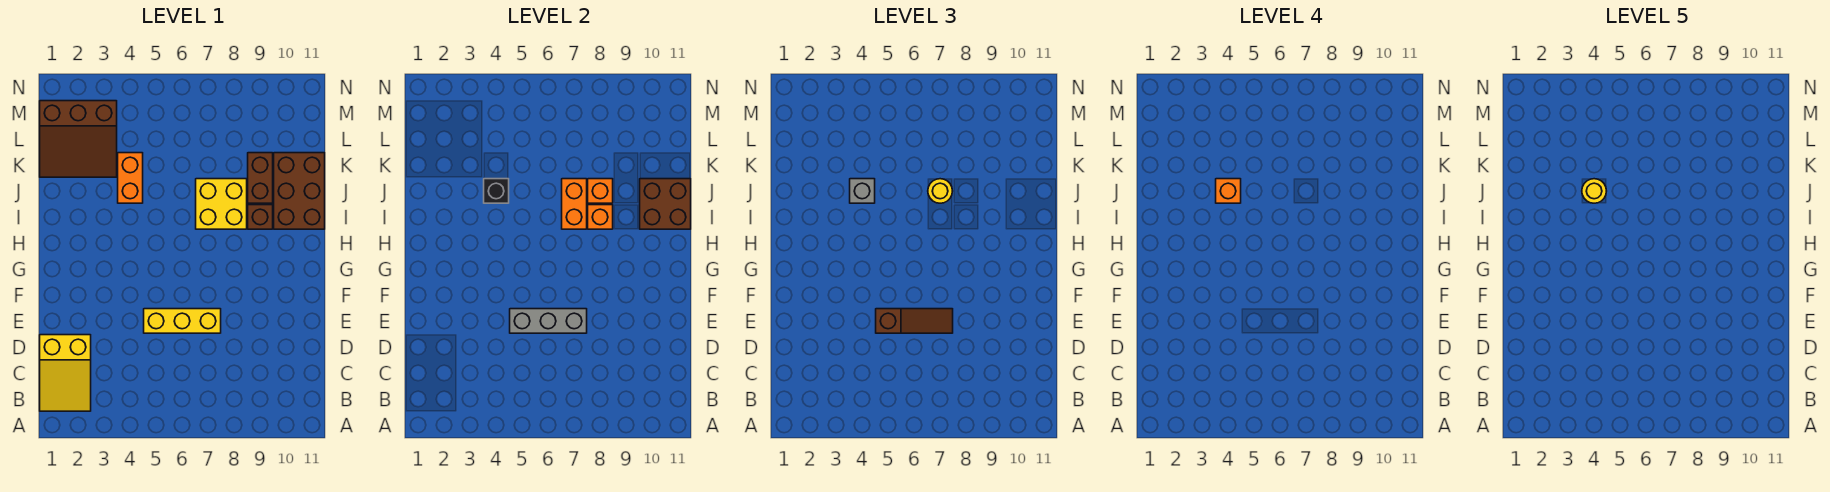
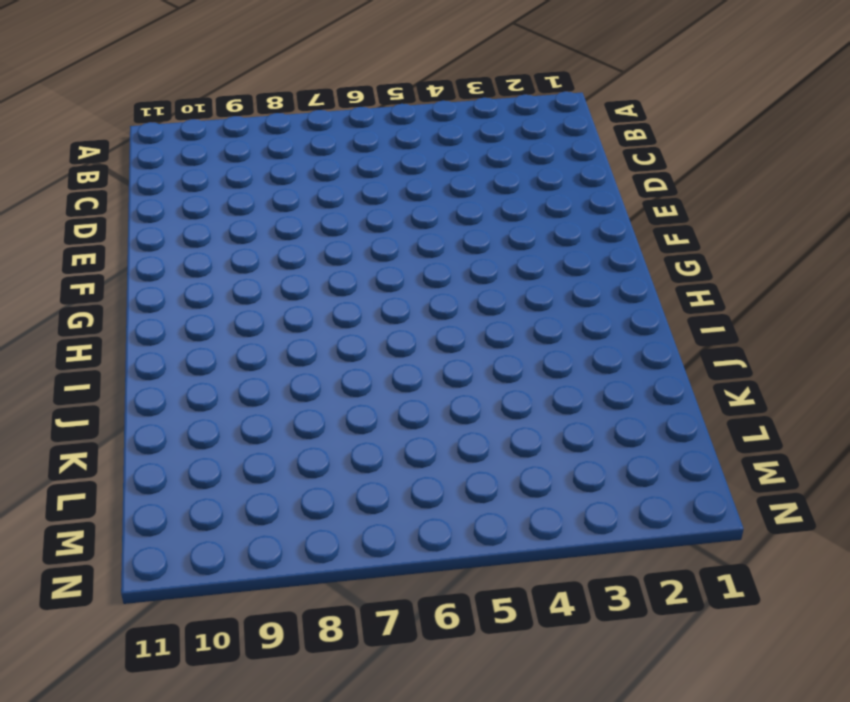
none -> yellow 2x3 slope [40,335,91,411]
none -> yellow 1x3 brick [144,309,221,333]
none -> yellow 2x2 brick [196,179,247,229]

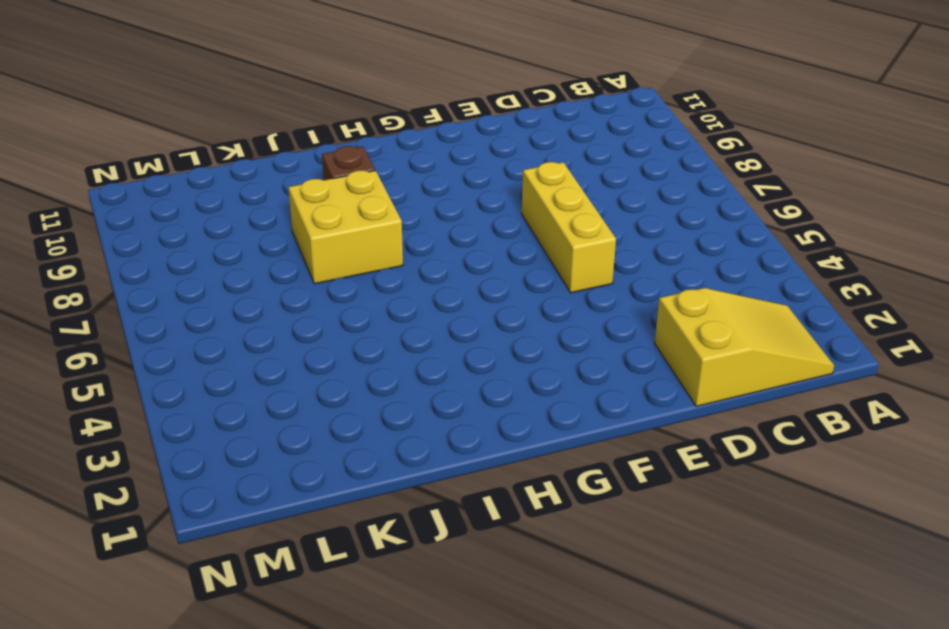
none -> brown 2x3 brick [274,153,325,229]
none -> orange 1x2 brick [118,153,143,203]
none -> brown 1x2 brick [248,153,273,203]

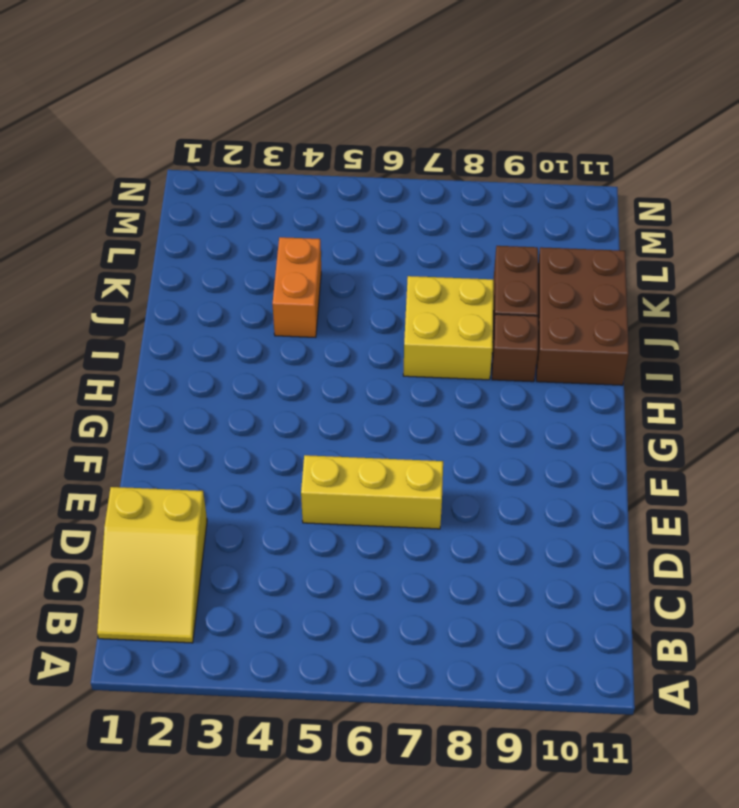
none -> brown 3x3 slope [40,101,117,177]
none -> grey 1x3 brick [510,309,587,333]
none -> orange 1x2 brick [562,179,587,229]

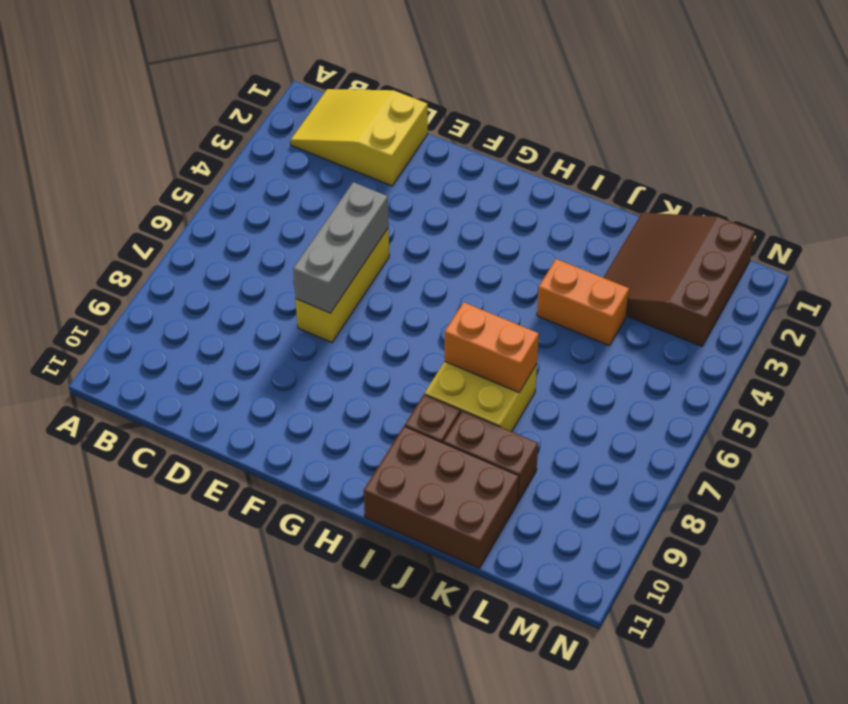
none -> orange 1x1 brick [588,205,613,229]
none -> brown 2x2 brick [640,179,691,229]
none -> black 1x1 brick [484,179,509,203]

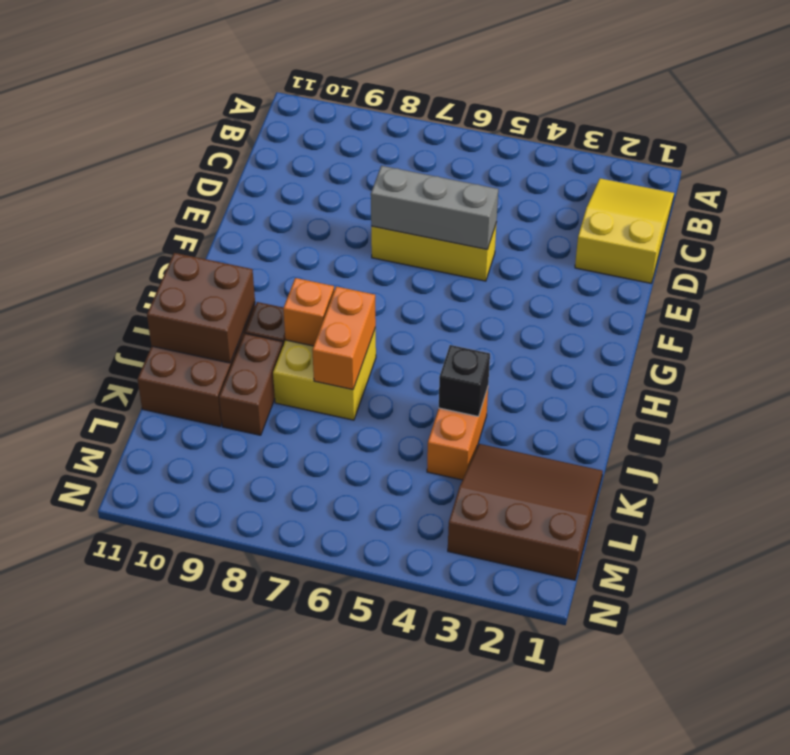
none -> orange 1x1 brick [588,179,613,203]
none -> brown 1x3 slope [876,309,953,333]
none -> grey 1x1 brick [850,179,875,203]

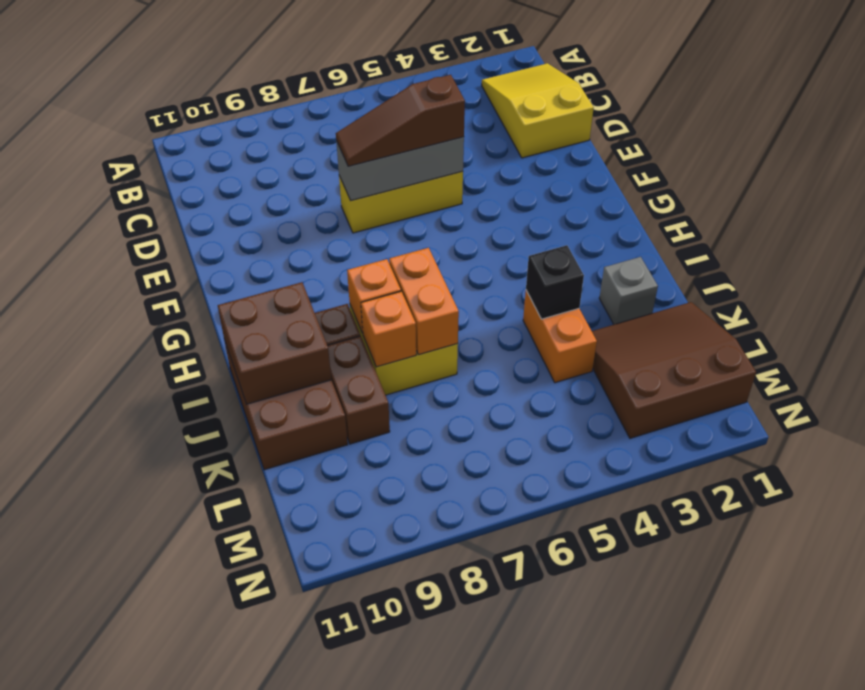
grey 1x1 brick [599,257,658,324] -> grey 1x1 brick moved to [850,179,875,203]
none -> yellow 1x1 round brick [928,179,952,203]
none -> orange 1x1 brick [1216,179,1241,203]
none -> yellow 1x1 round brick [1582,179,1606,203]

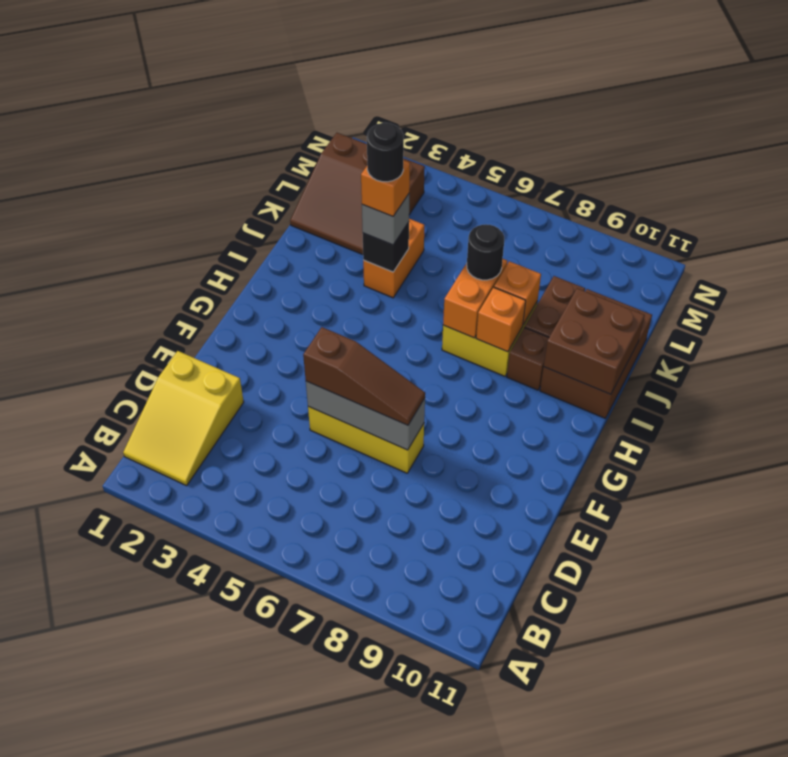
black 1x1 round brick [367,122,404,182] -> yellow 1x1 round brick [1582,179,1606,203]
black 1x1 round brick [467,224,504,280] -> yellow 1x1 round brick [928,179,952,203]

